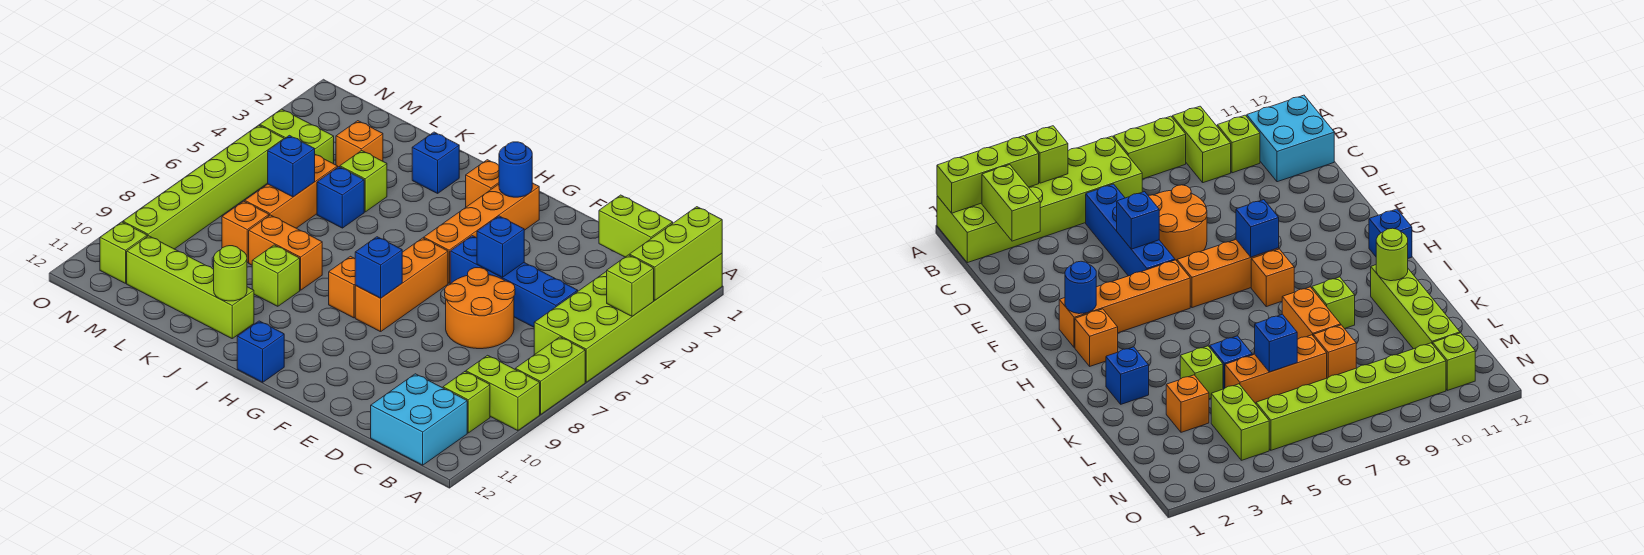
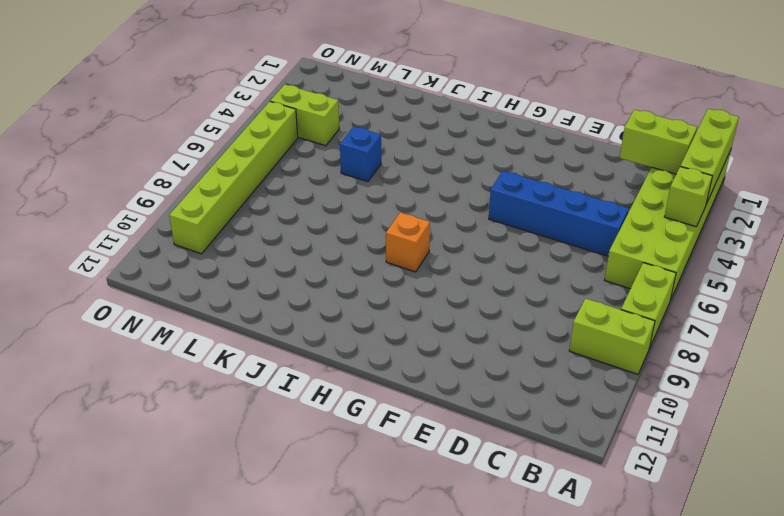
none -> lime 1x1 brick [443,372,490,433]
none -> cyan 2x2 brick [371,374,467,465]
none -> orange 2x2 round brick [445,268,515,349]
none -> orange 1x4 brick [424,183,539,283]

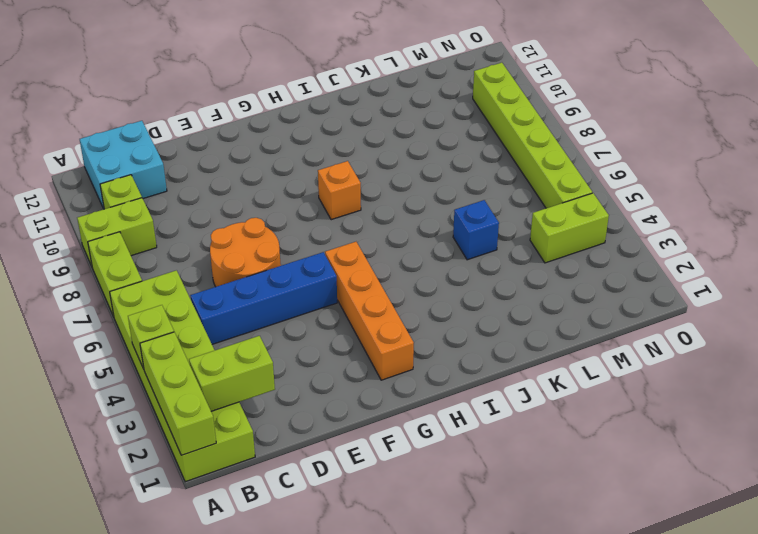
none -> orange 1x3 brick [355,238,448,332]
none -> orange 1x1 brick [466,160,499,207]
none -> blue 1x1 brick [237,321,284,382]
none -> blue 1x1 brick [412,132,459,193]

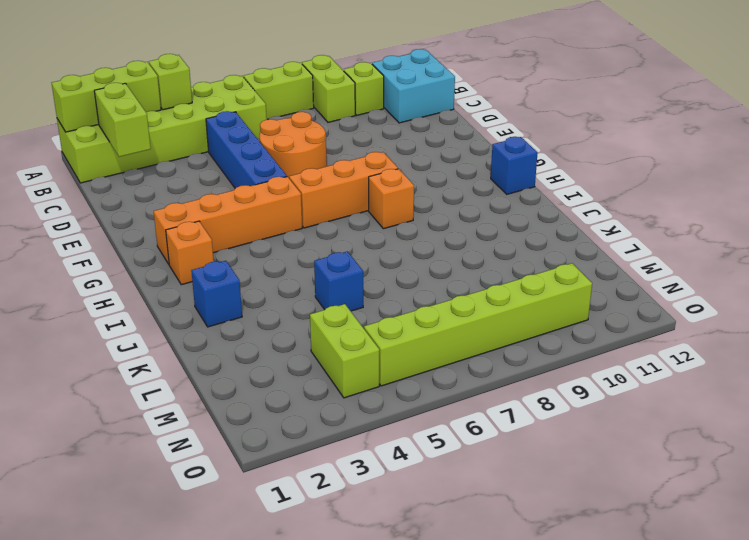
none -> orange 1x2 brick [249,215,322,290]
none -> lime 1x1 brick [252,245,300,306]
none -> lime 1x4 brick [127,236,254,338]
none -> lime 1x1 brick [340,151,387,212]

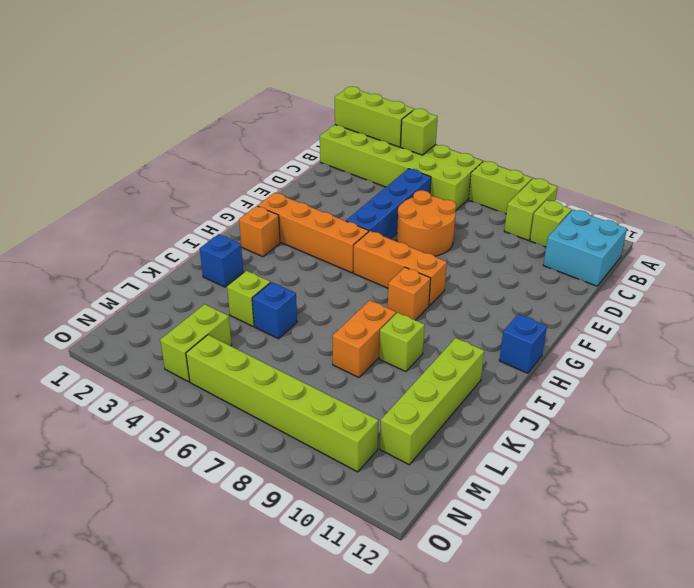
none -> orange 1x1 brick [336,121,383,167]
none -> orange 1x3 brick [245,155,338,228]
none -> orange 1x1 brick [222,201,269,263]
none -> lime 1x1 brick [100,222,147,283]

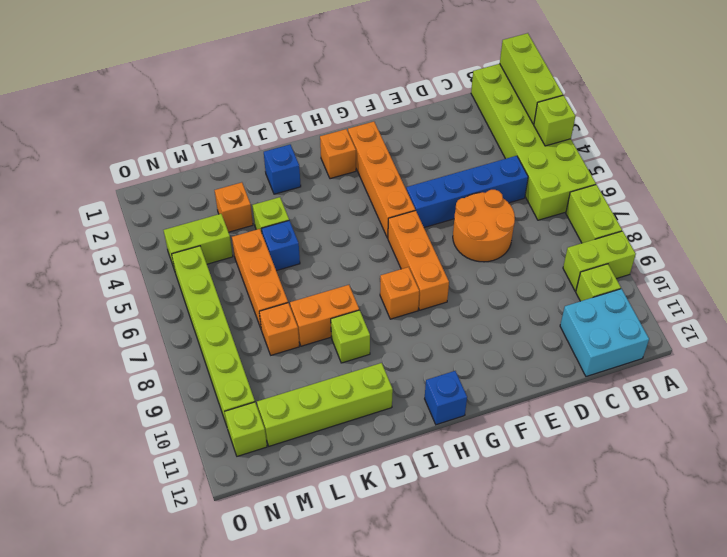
none -> lime 1x2 brick [599,195,673,257]
none -> blue 1x1 brick [477,216,524,277]
none -> blue 1x1 round brick [499,142,532,197]
none -> blue 1x1 brick [355,237,402,298]

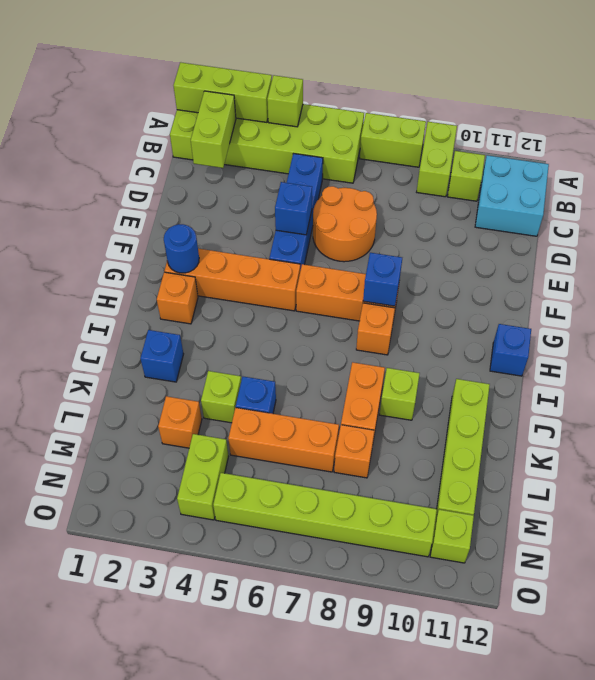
none -> lime 1x1 round brick [214,246,247,301]
none -> blue 1x1 brick [268,135,315,197]

